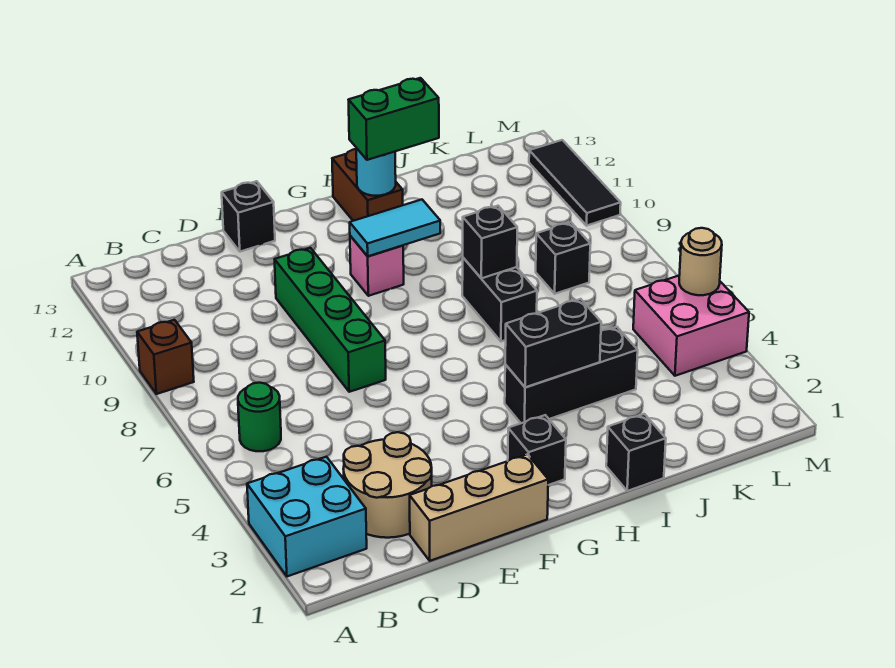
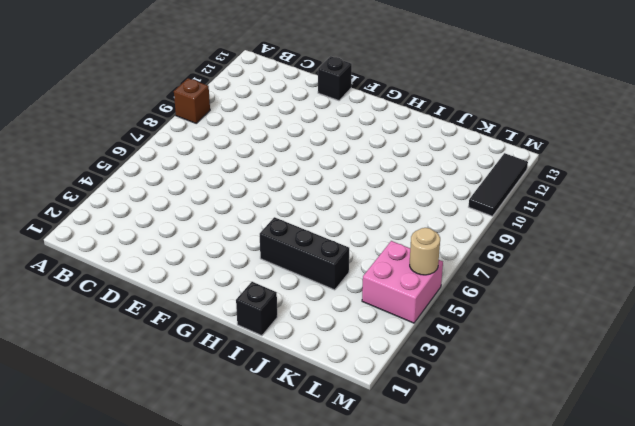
none -> cyan 2x2 brick [247,457,367,576]
none -> green 1x1 round brick [238,383,281,451]
none -> tan 2x2 round brick [343,432,432,538]

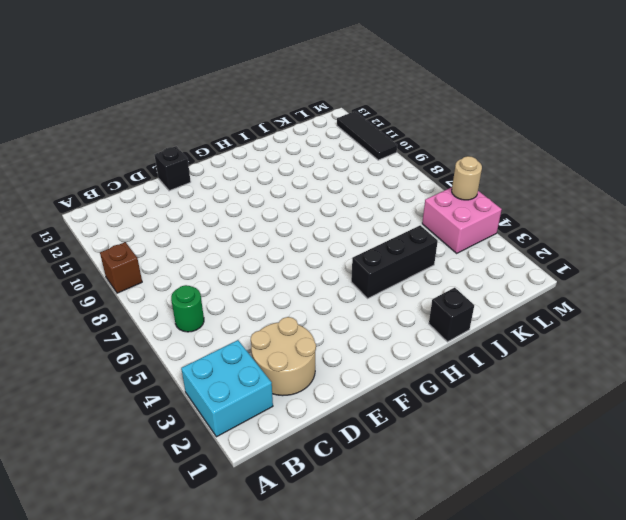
none -> tan 1x3 brick [410,454,548,561]
none -> green 1x4 brick [275,248,386,392]
none -> black 1x1 brick [508,415,566,485]

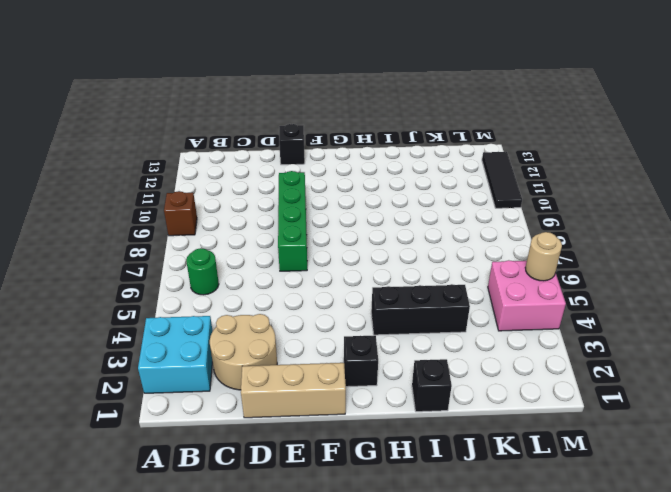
none -> pink 1x1 brick [350,236,404,296]
none -> brown 1x2 brick [332,149,403,221]
none -> black 1x2 brick [462,258,537,341]

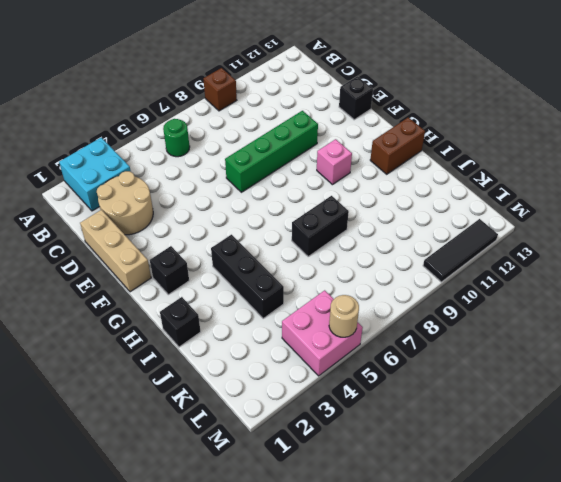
none -> black 1x1 brick [536,222,590,294]
none -> cyan 1x2 tile [350,200,440,256]
none -> black 1x2 brick [505,299,601,387]

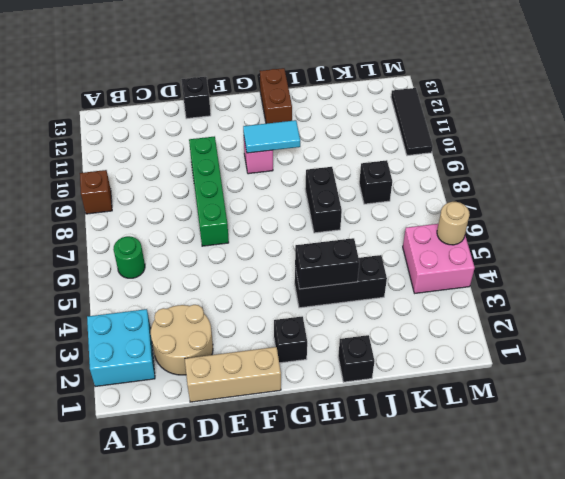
none -> cyan 1x1 round brick [356,148,396,196]
none -> black 1x1 brick [463,206,517,278]
none -> green 1x2 brick [349,78,439,160]

